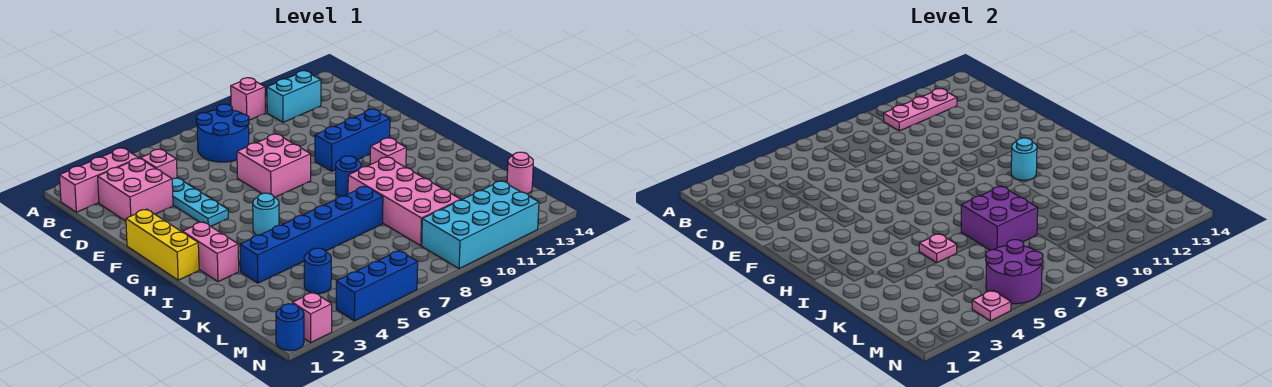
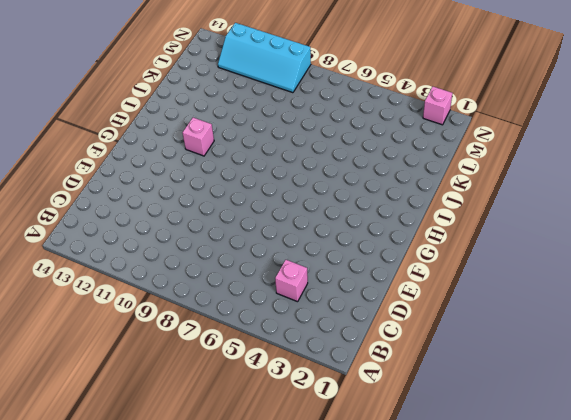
cyan 2x4 slope [218,23,311,93] -> cyan 2x4 brick [422,181,539,269]
none -> pink 1x1 brick [231,78,266,120]
none -> pink 1x3 brick [59,148,139,212]
none -> blue 2x2 round brick [196,104,249,162]

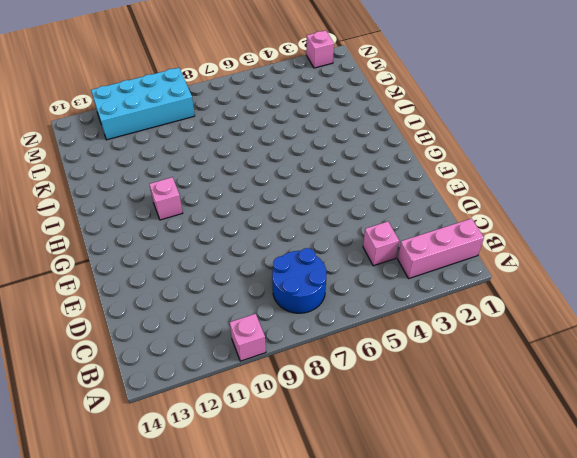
none -> cyan 1x2 brick [267,71,321,122]
none -> pink 2x2 brick [98,158,173,221]
none -> cyan 1x3 plate [172,178,228,226]

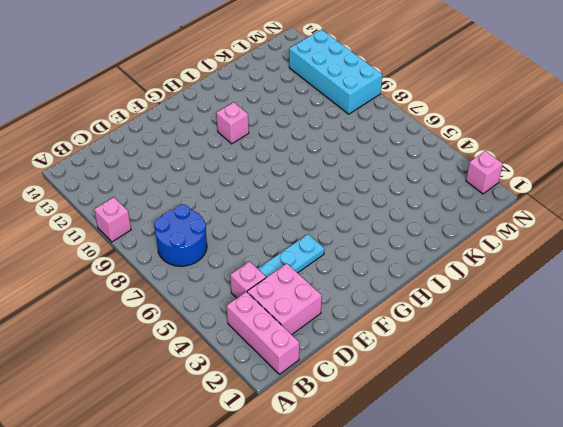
none -> cyan 1x2 brick [267,71,321,122]
none -> pink 2x2 brick [237,134,311,197]
none -> yellow 1x3 brick [126,209,199,280]

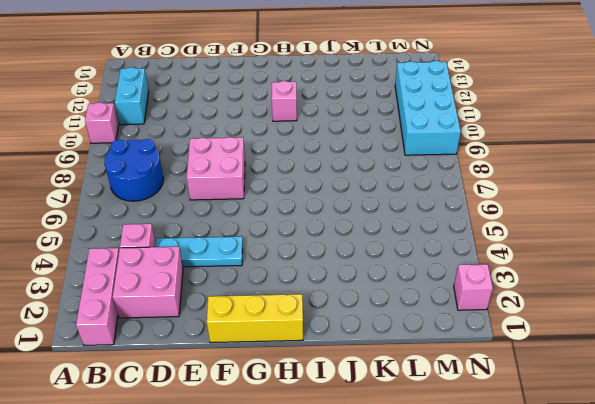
none -> blue 1x3 brick [315,109,390,171]
none -> pink 1x2 brick [183,222,239,282]
none -> cyan 1x1 round brick [253,193,279,235]

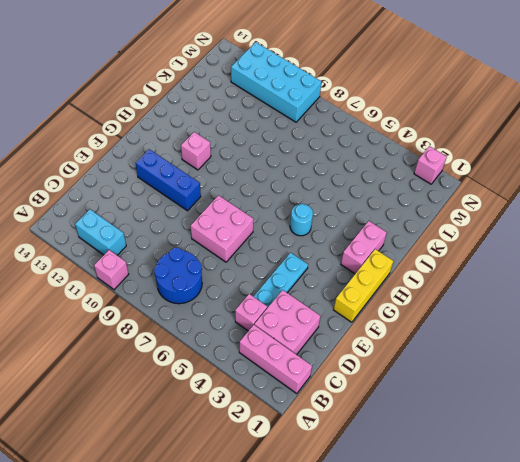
none -> blue 1x1 round brick [336,156,361,197]
none -> pink 2x4 brick [348,157,461,246]
none -> blue 1x6 brick [240,186,383,283]

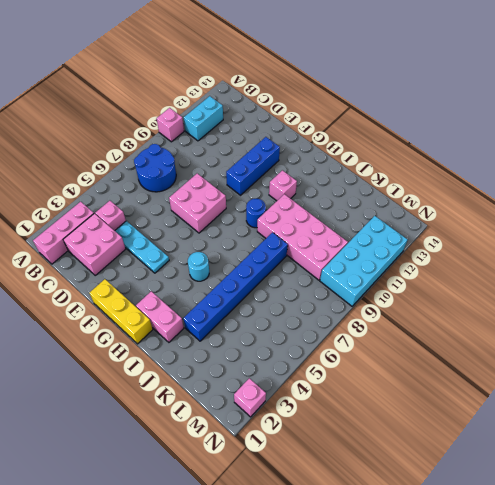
none -> blue 1x1 round brick [304,248,331,294]
none -> pink 1x1 round brick [507,152,533,194]
none -> blue 1x1 round brick [276,304,304,351]

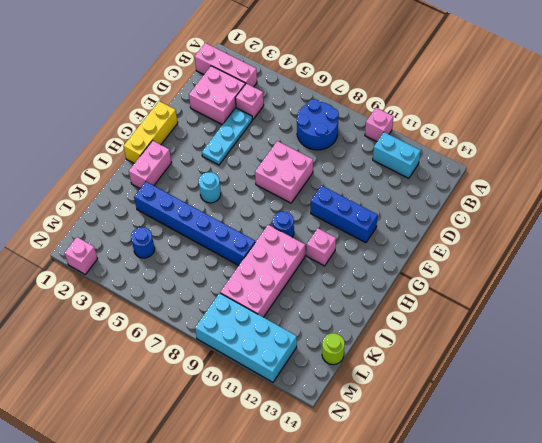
lime 1x1 round brick [322,333,345,365] -> pink 1x1 round brick [507,152,533,194]
none -> blue 1x1 round brick [276,304,304,351]
none -> blue 1x3 brick [336,251,418,321]
none -> pink 1x3 plate [883,89,957,131]

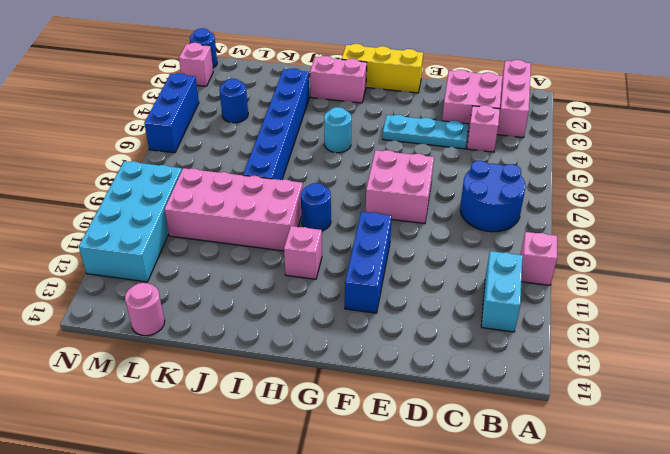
none -> pink 1x3 plate [883,89,957,131]
none -> cyan 1x1 round brick [1011,138,1037,180]
none -> pink 1x1 plate [919,234,957,263]

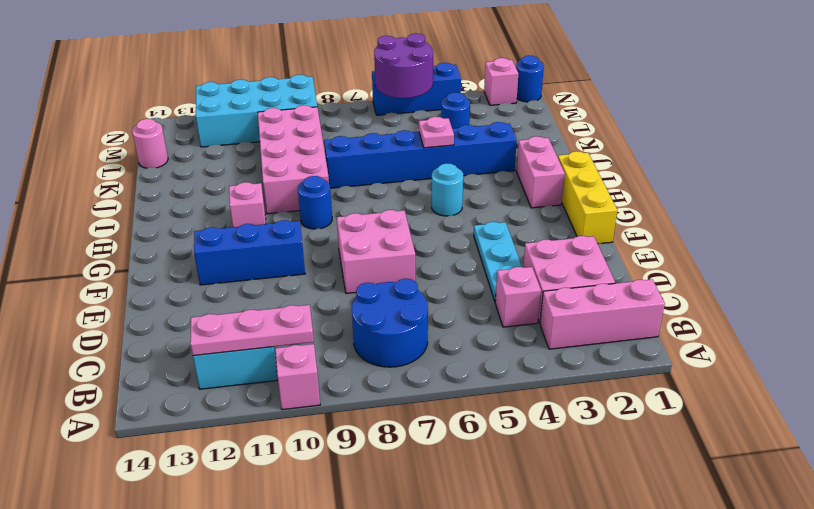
none -> cyan 1x1 round brick [1011,138,1037,180]
none -> purple 2x2 brick [961,186,1038,250]
none -> pink 1x1 plate [972,290,1011,321]

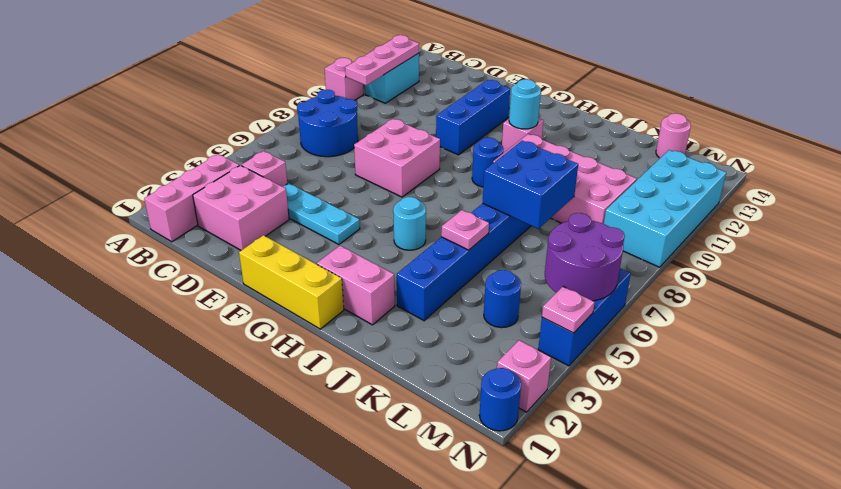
blue 2x2 brick [483,141,578,229] -> purple 2x2 brick [961,186,1038,250]

